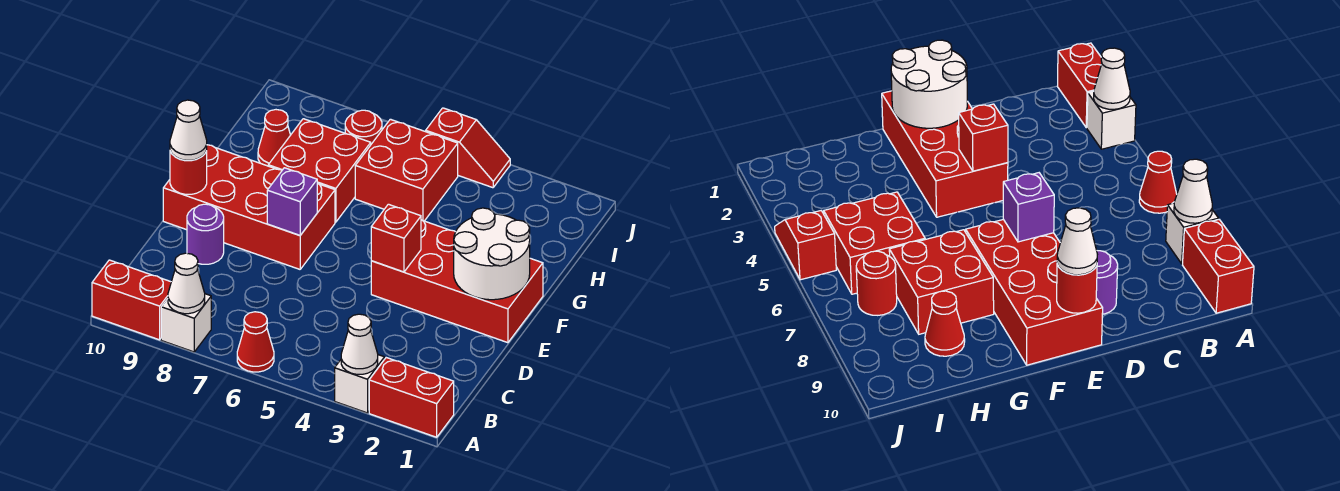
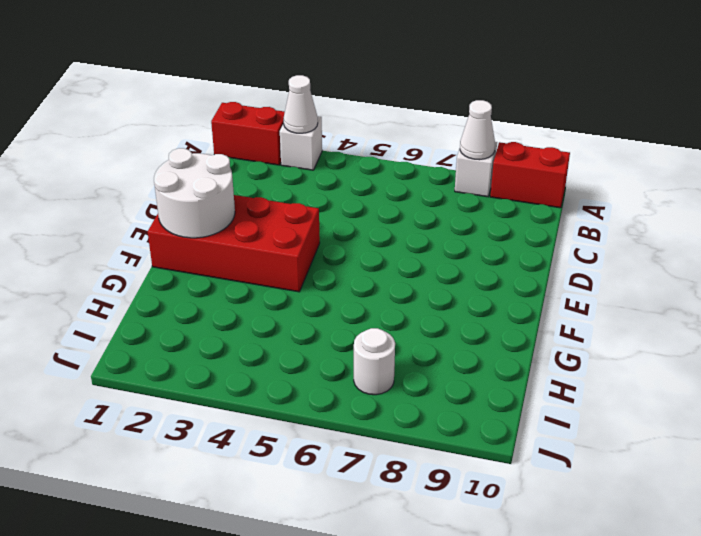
white 1x1 round brick [354,328,395,395] -> red 1x1 round brick [345,110,382,144]
none -> red 1x1 cone [237,312,274,372]
none -> purple 1x1 round brick [187,204,224,264]
none -> red 2x4 brick [163,145,335,269]

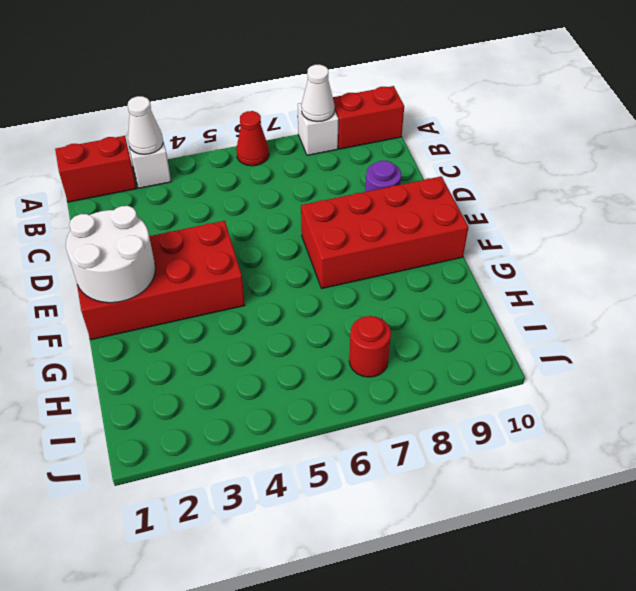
none -> red 2x2 brick [268,119,371,222]
none -> red 2x2 brick [355,119,458,221]
none -> red 1x1 cone [258,110,290,166]

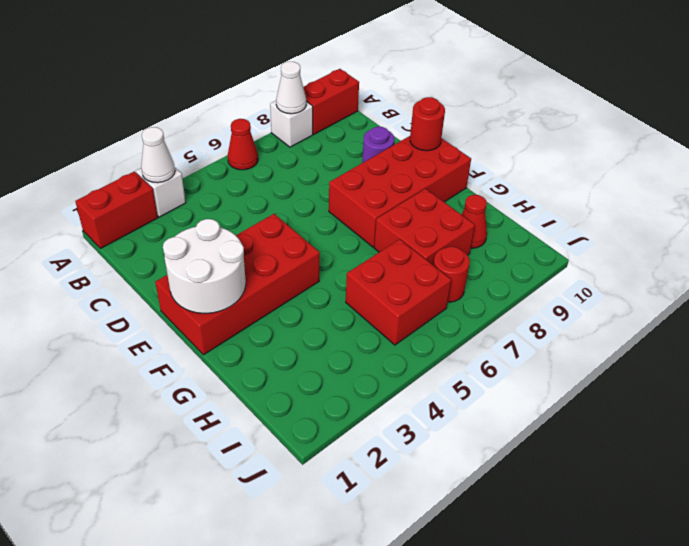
none -> red 1x2 slope [426,108,510,188]
none -> red 1x1 brick [371,204,421,272]
none -> purple 1x1 brick [267,168,317,235]

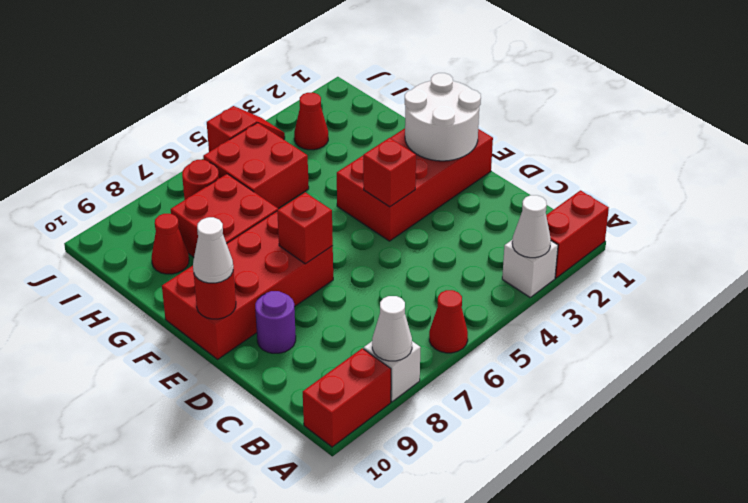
red 1x1 brick [277,192,333,264] -> purple 1x1 brick [267,168,317,235]
red 1x1 cone [294,93,328,150] -> none

